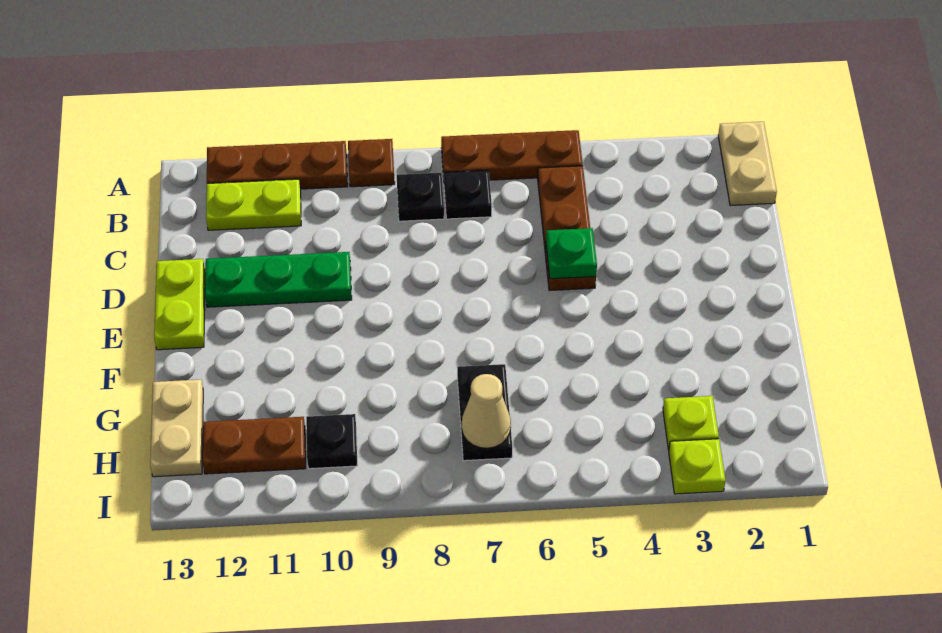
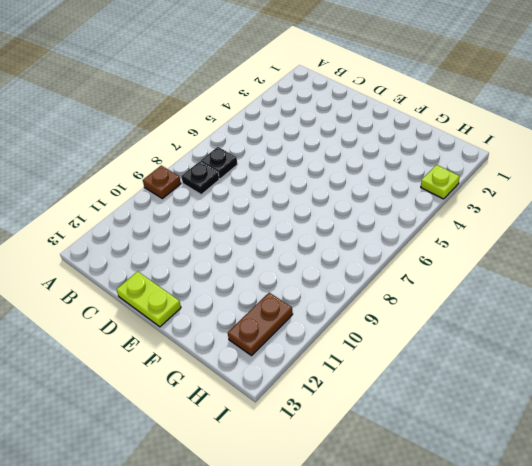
none -> tan 1x2 plate [718,122,777,206]
none -> brown 1x3 plate [441,130,583,180]
none -> brown 1x3 plate [207,141,348,189]

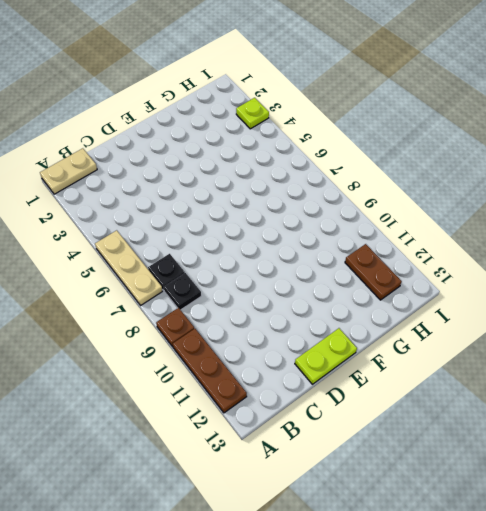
tan 1x3 plate [95,230,162,305] -> brown 1x3 plate [441,130,583,180]
none -> brown 1x3 plate [538,166,596,291]
none -> lime 1x2 plate [206,179,301,230]
none -> green 1x3 plate [205,252,352,307]

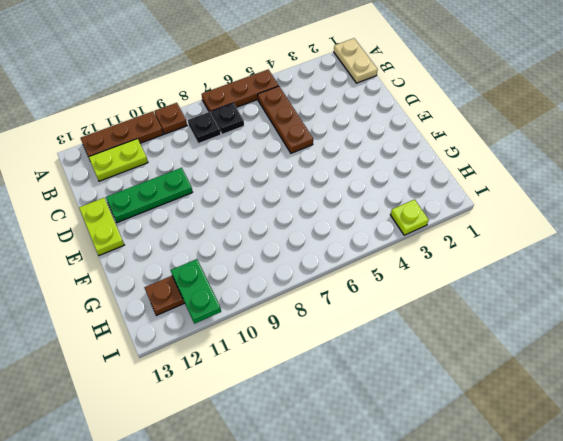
green 1x2 plate [171,259,221,324] -> none
none -> black 1x2 plate [457,364,512,461]
none -> tan 1x2 plate [150,379,203,477]
none -> lime 1x1 plate [663,396,719,450]

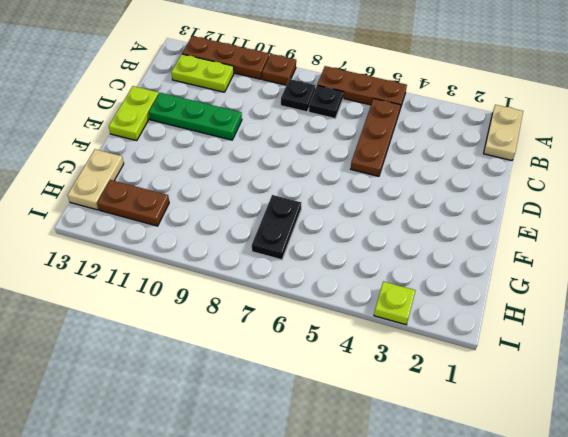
none -> lime 1x1 plate [663,396,719,450]
none -> black 1x1 plate [306,414,358,469]
none -> green 1x1 plate [546,228,597,279]

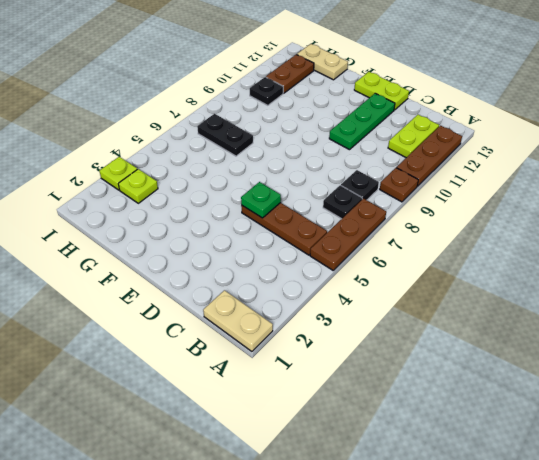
none -> tan 1x1 cone [462,374,511,448]

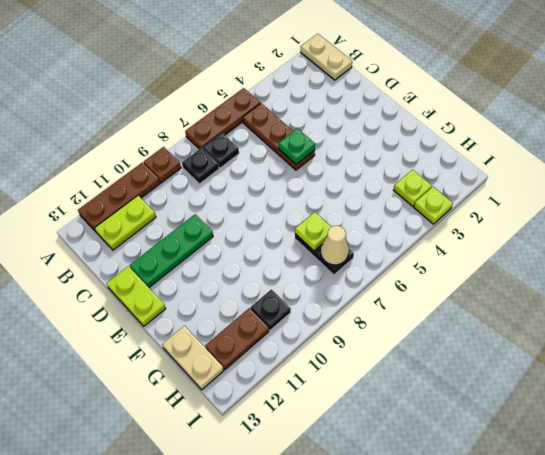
lime 1x1 plate [295,212,331,251] -> none

